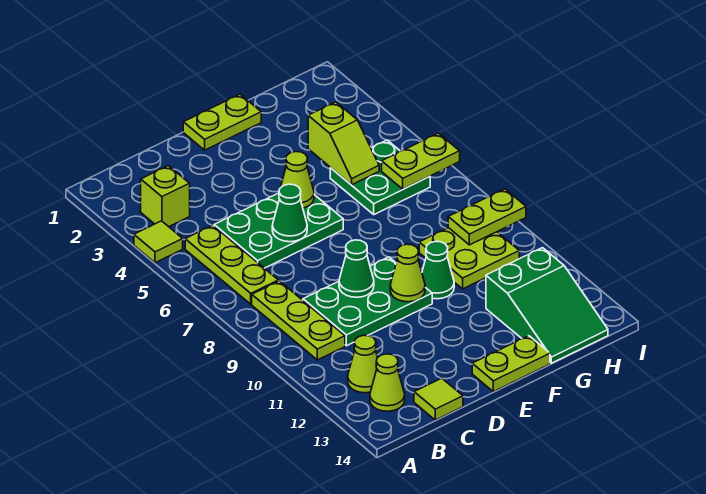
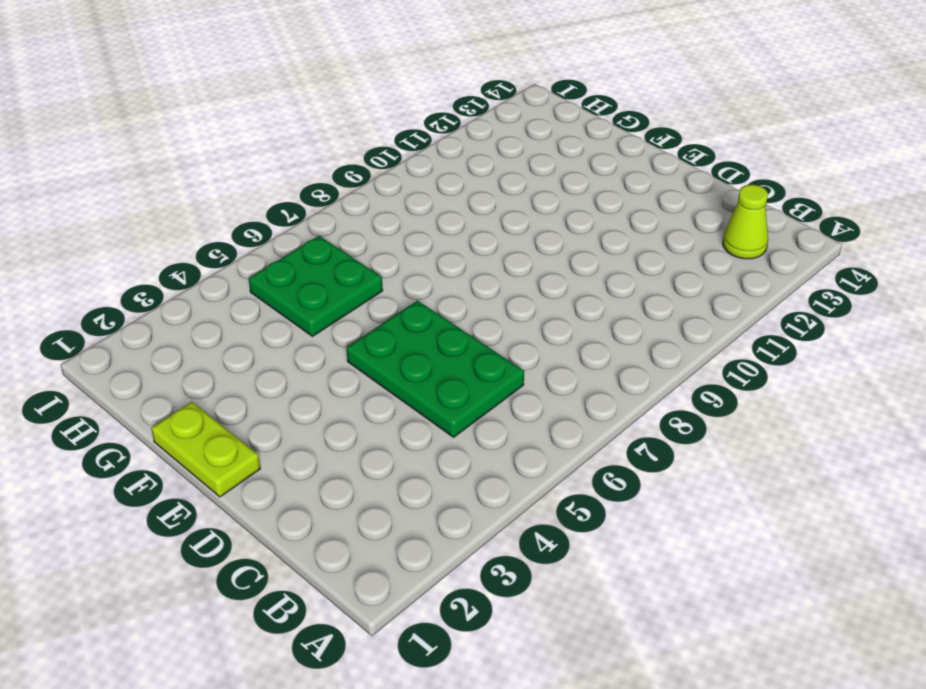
none -> lime 1x1 tile [134,221,183,263]
none -> lime 1x1 brick [141,166,190,227]
none -> lime 1x3 plate [185,225,278,304]

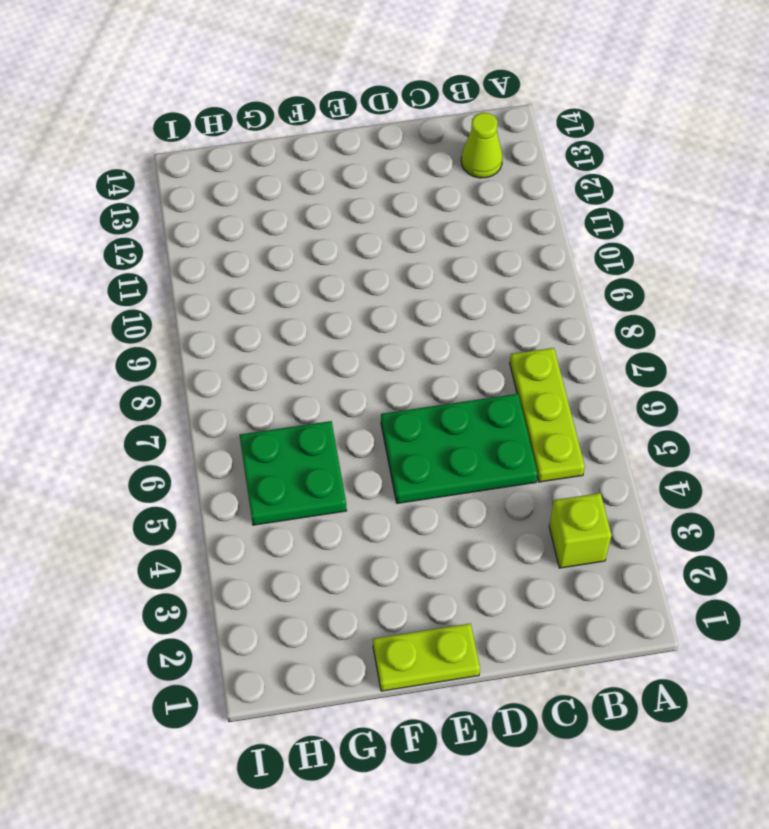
none -> lime 1x1 tile [134,221,183,263]
none -> lime 1x3 plate [252,281,345,360]
none -> lime 1x1 cone [348,335,377,393]

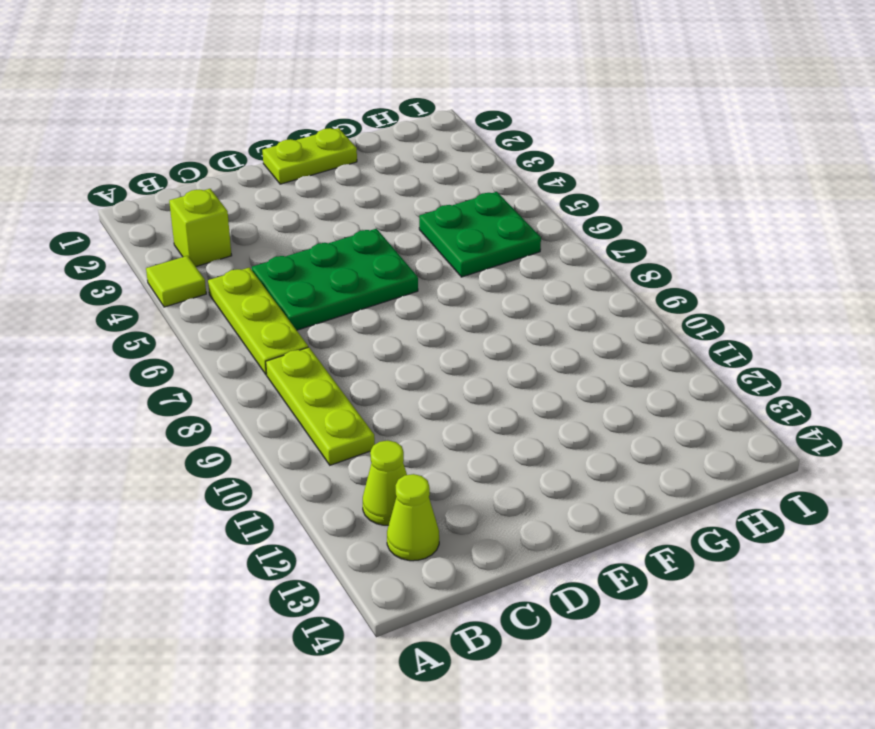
none -> green 2x3 plate [303,257,432,346]
none -> lime 1x1 tile [414,378,463,420]
none -> lime 1x2 plate [472,336,550,392]

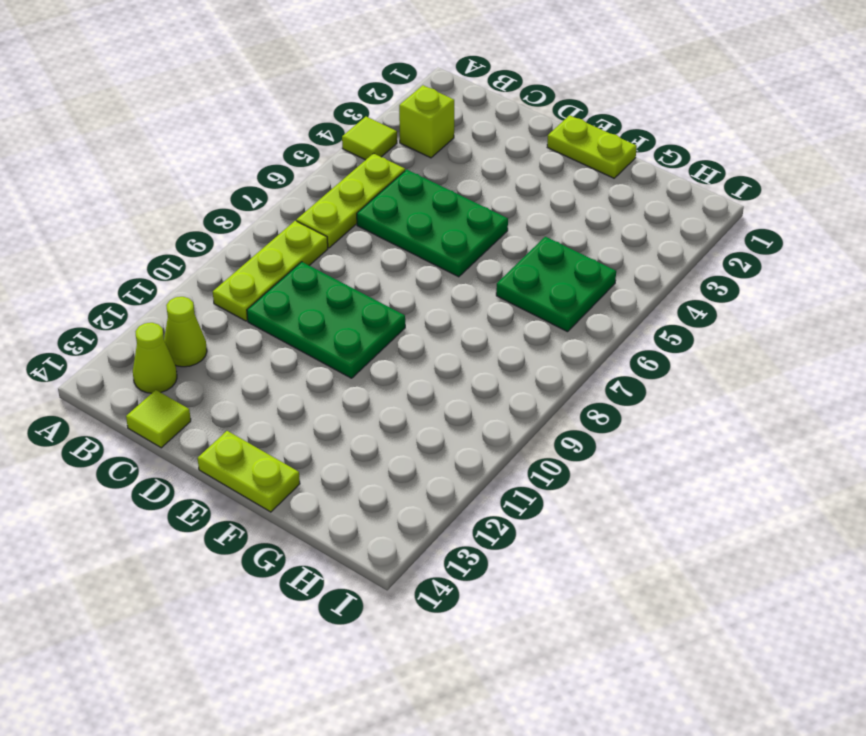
none -> green 1x1 cone [422,241,454,299]
none -> lime 2x2 plate [419,228,519,289]
none -> green 2x3 slope [486,248,608,363]

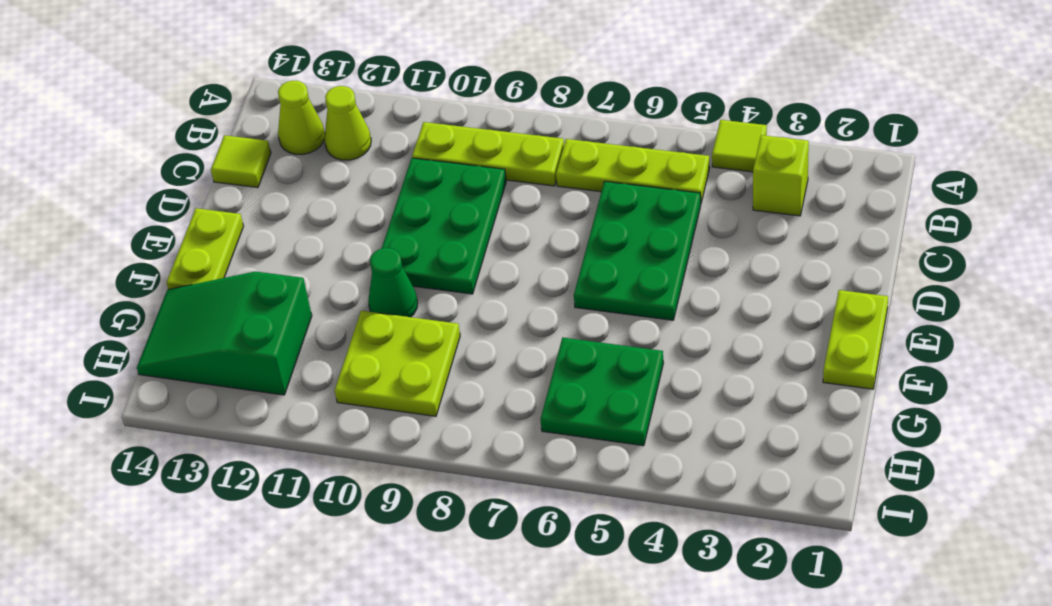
none -> green 1x1 cone [272,184,307,242]
none -> green 1x1 cone [339,240,374,297]
none -> lime 1x1 cone [280,152,314,208]

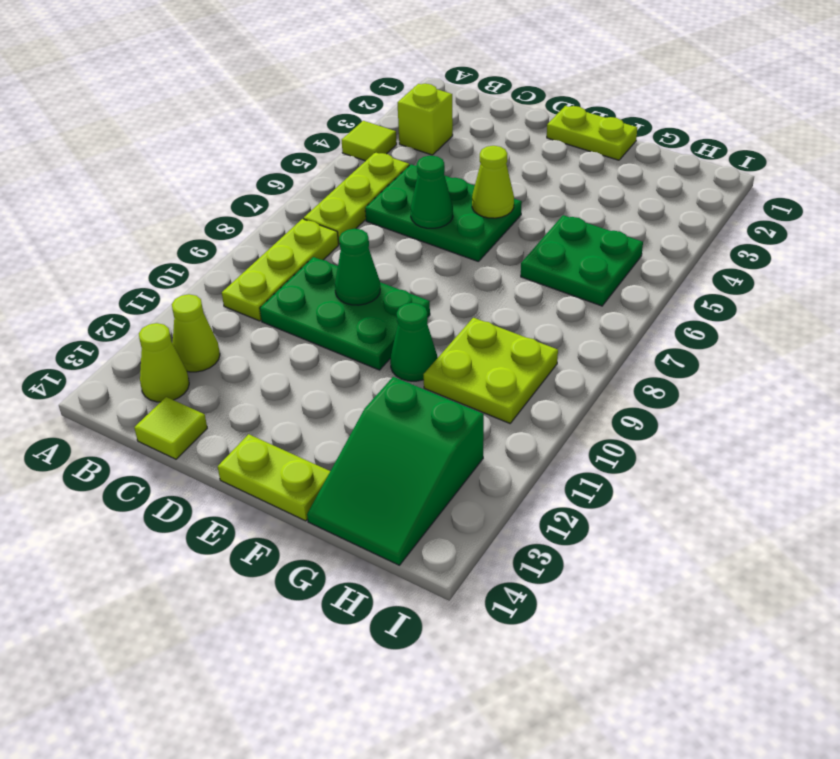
none -> lime 1x1 cone [390,244,425,302]
none -> lime 1x2 slope [308,102,379,185]
none -> lime 1x2 plate [382,133,460,189]

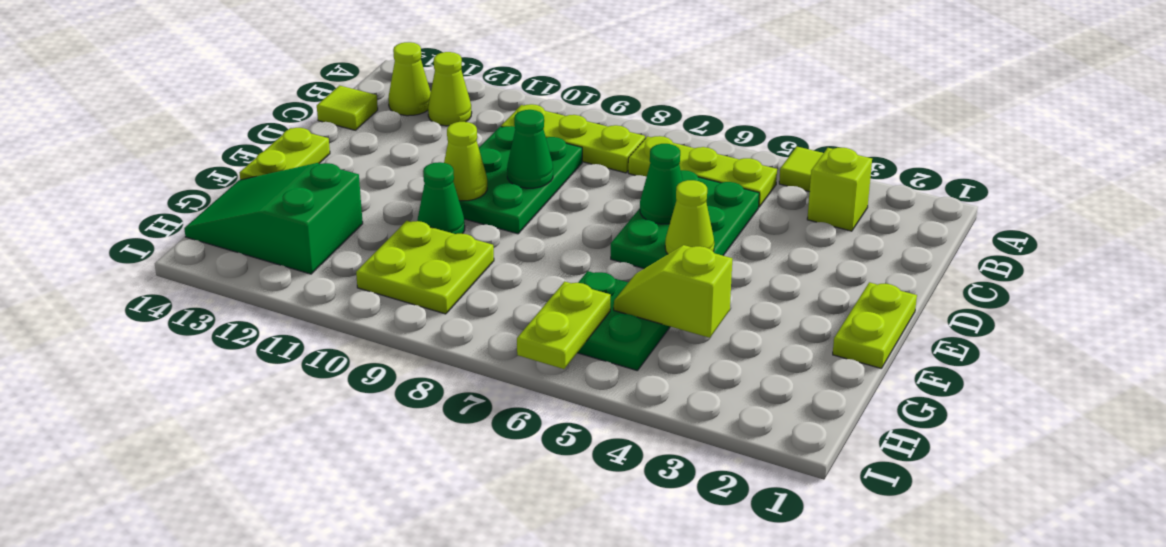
none -> lime 1x2 plate [448,189,526,245]

